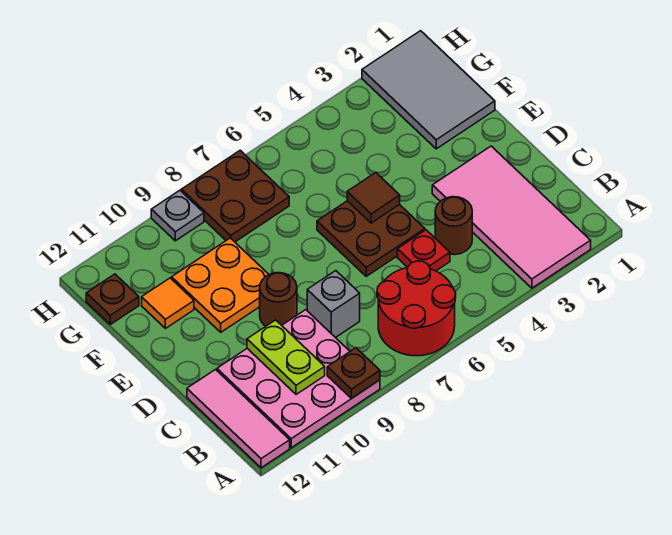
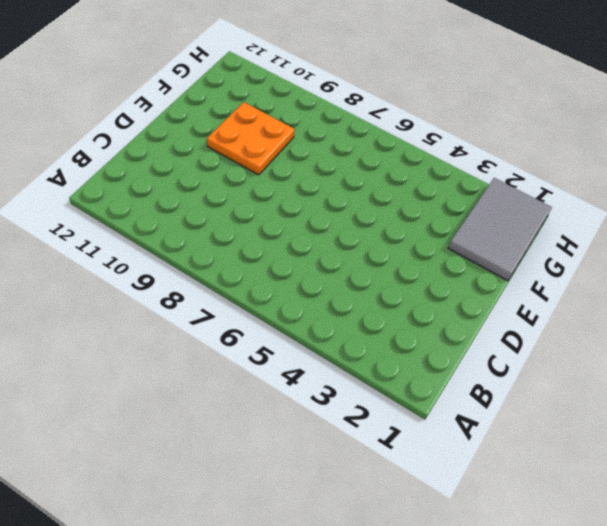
none -> pink 2x4 tile [432,146,591,288]
none -> red 2x2 round brick [377,261,456,356]
none -> pink 3x3 plate [217,310,380,448]

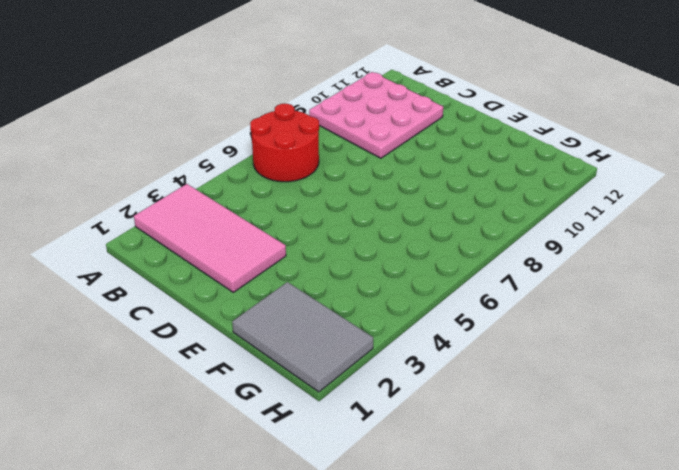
none -> pink 1x3 tile [187,370,290,468]
none -> brown 1x1 round brick [435,197,472,255]
none -> red 1x1 plate [397,230,450,271]

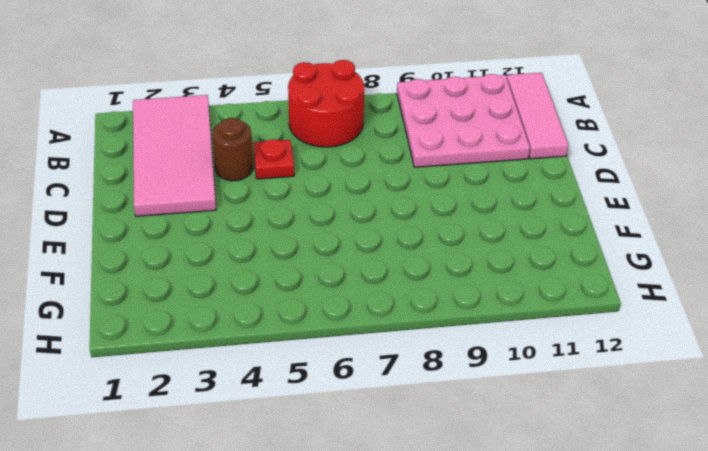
none -> grey 1x1 brick [307,271,360,338]
none -> brown 2x2 plate [317,201,425,276]
none -> brown 1x1 round brick [260,273,297,326]

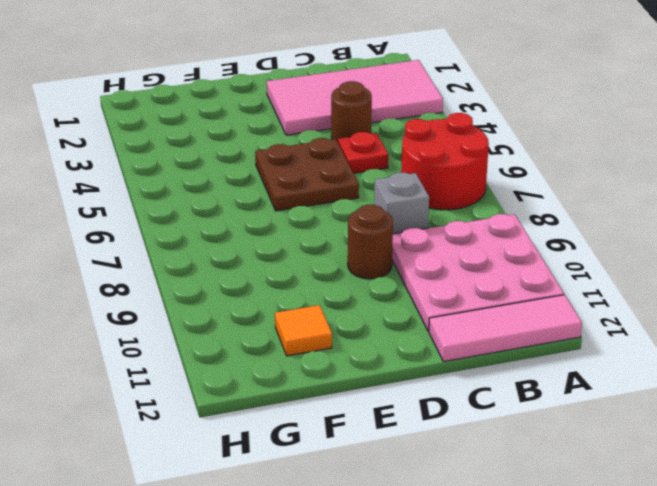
none -> orange 2x2 plate [172,238,269,332]
none -> grey 2x3 tile [362,31,495,149]
none -> brown 2x2 plate [181,150,289,242]

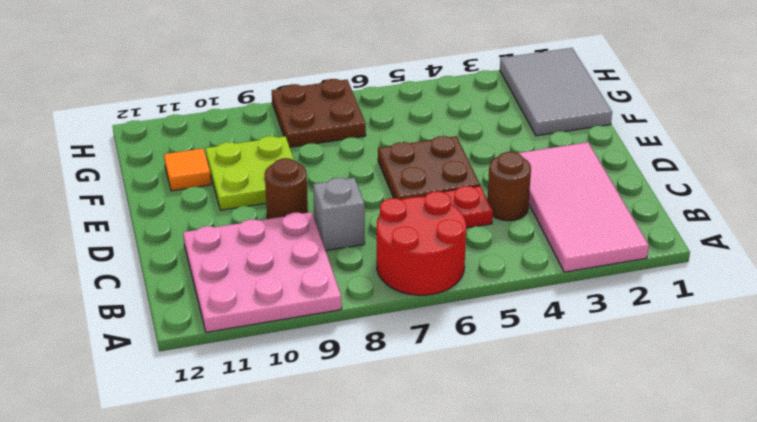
lime 2x2 plate [206,136,294,210] -> orange 2x2 plate [172,238,269,332]
none -> pink 1x3 tile [187,370,290,468]
none -> brown 1x1 plate [86,274,139,324]
none -> grey 1x1 plate [151,190,204,241]

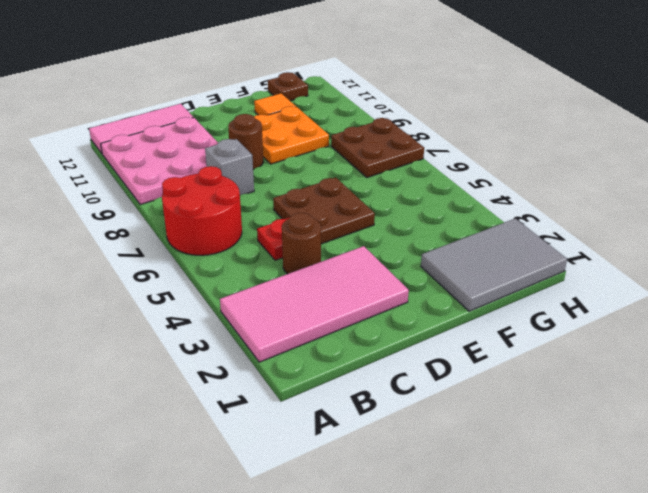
none -> grey 1x1 plate [151,190,204,241]
none -> brown 1x1 plate [327,348,380,398]
none -> lime 1x2 plate [247,320,325,394]

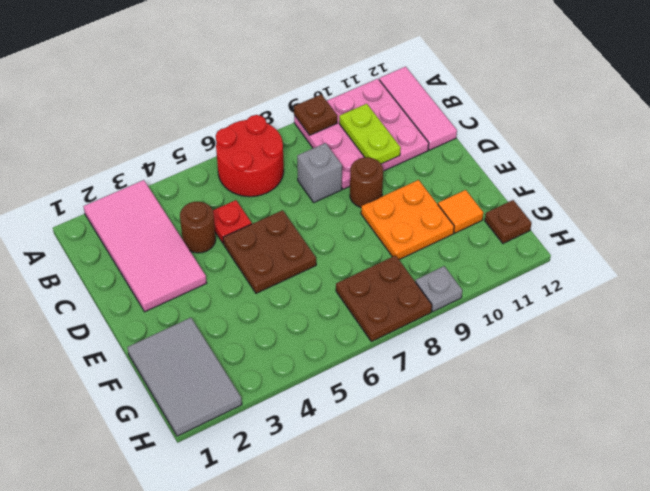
none -> brown 1x1 tile [347,172,400,223]

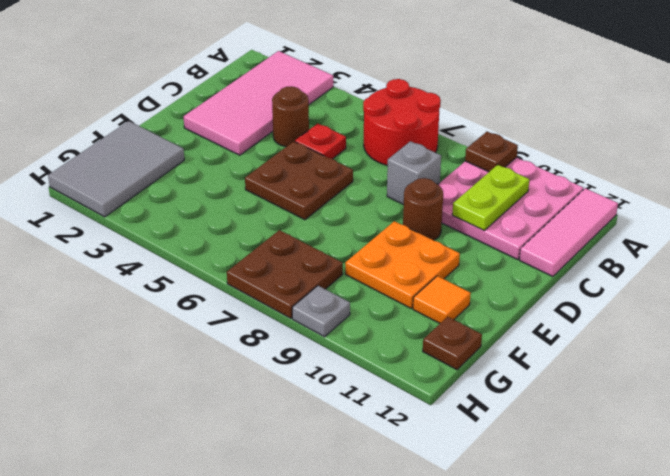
none -> brown 1x1 tile [347,172,400,223]

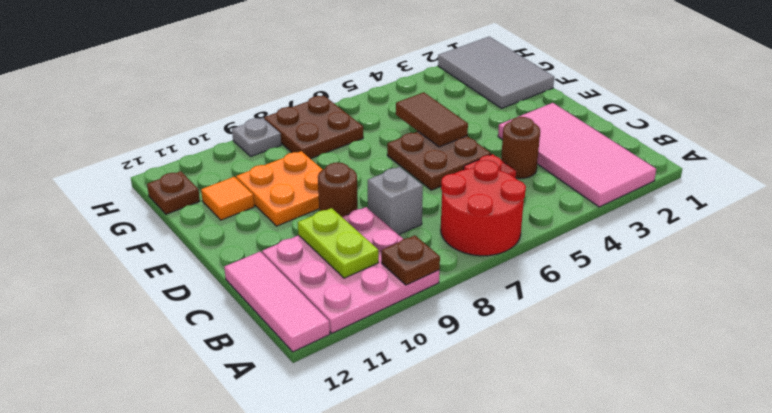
brown 1x2 tile [396,92,468,147] -> brown 1x1 tile [347,172,400,223]

